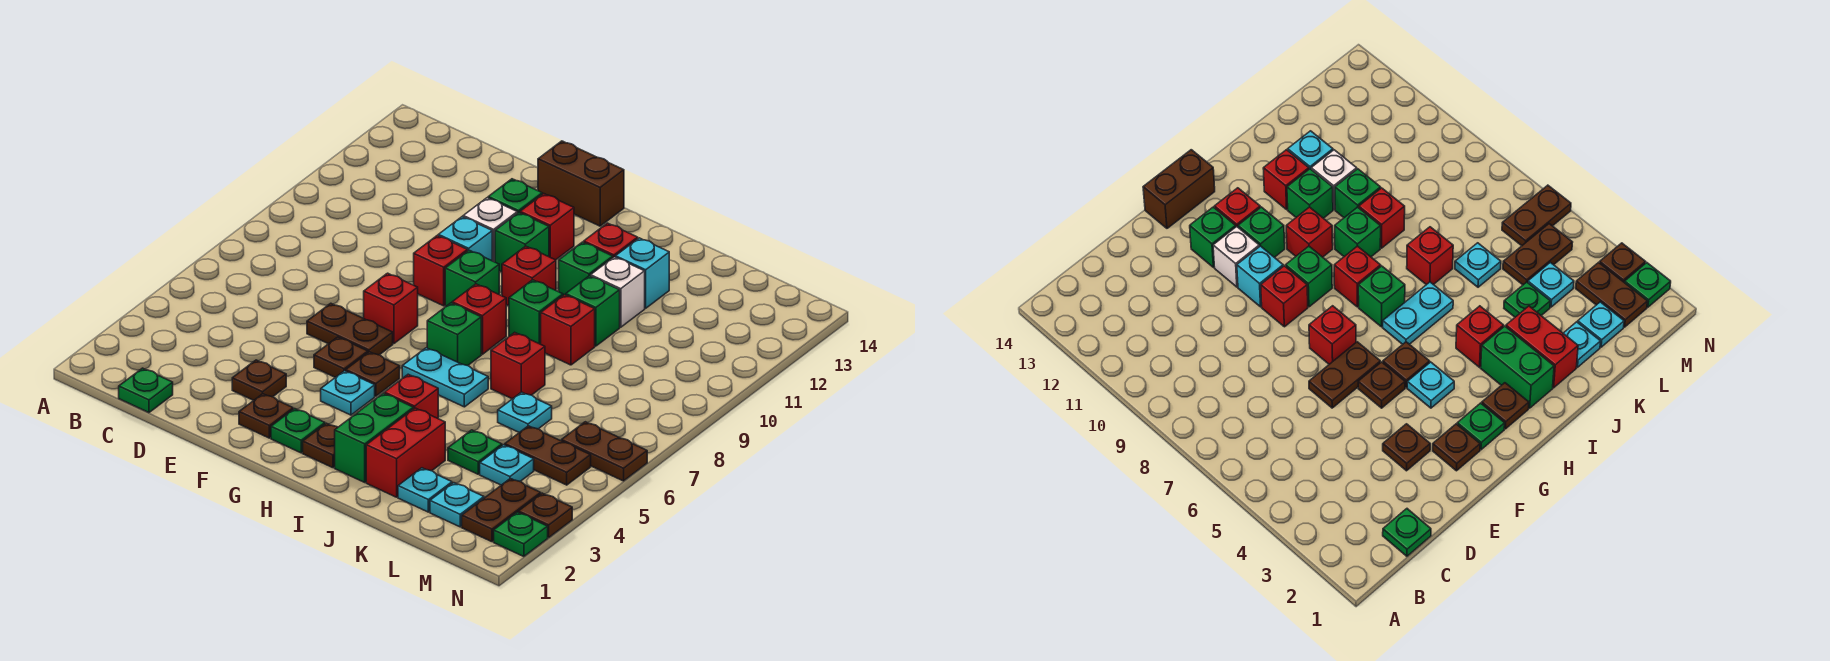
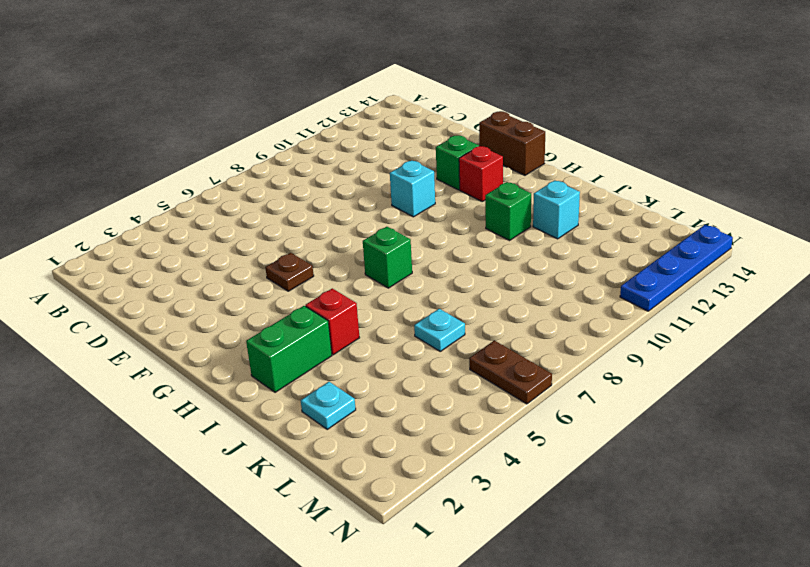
blue 1x4 plate [620,225,733,311] -> none
none -> green 1x1 plate [119,368,173,413]
none -> brown 1x1 plate [232,360,286,400]
none -> brown 1x2 plate [307,303,393,355]
none -> brown 1x1 plate [239,394,293,438]

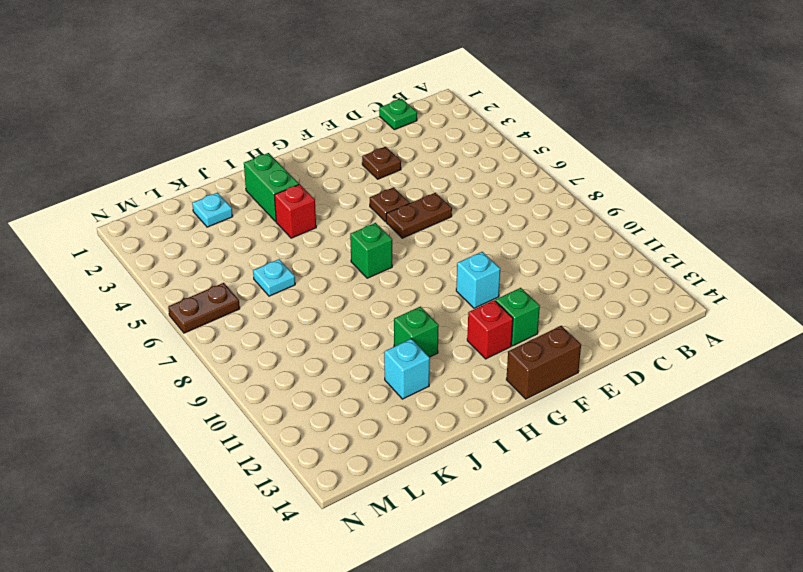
none -> brown 1x1 plate [239,394,293,438]
none -> red 1x1 brick [364,273,418,344]
none -> red 1x1 brick [414,235,468,306]
none -> white 1x1 brick [463,198,517,262]

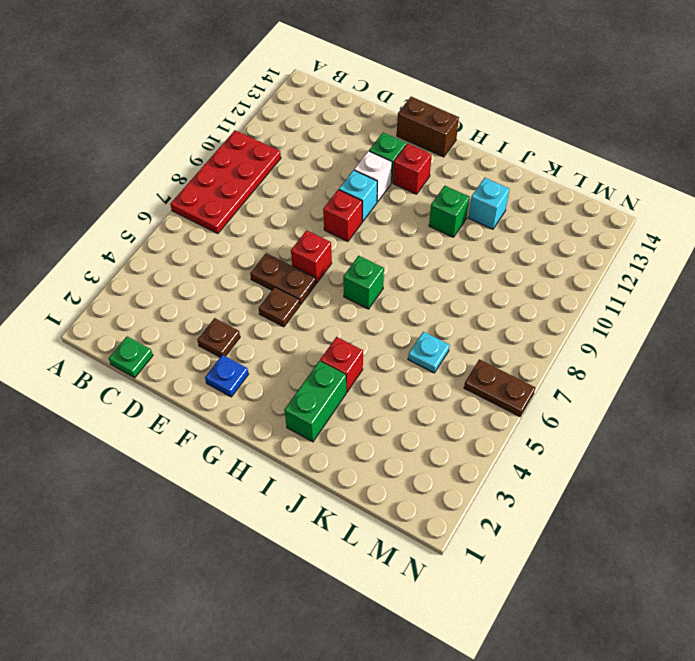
red 2x4 plate [170,130,281,234] -> none
blue 1x1 plate [205,355,248,397] -> brown 1x1 plate [239,394,293,438]
none -> green 1x1 plate [271,409,325,453]
none -> cyan 1x1 plate [321,371,375,415]
none -> brown 1x1 plate [346,352,400,396]
none -> green 1x1 brick [445,250,499,307]

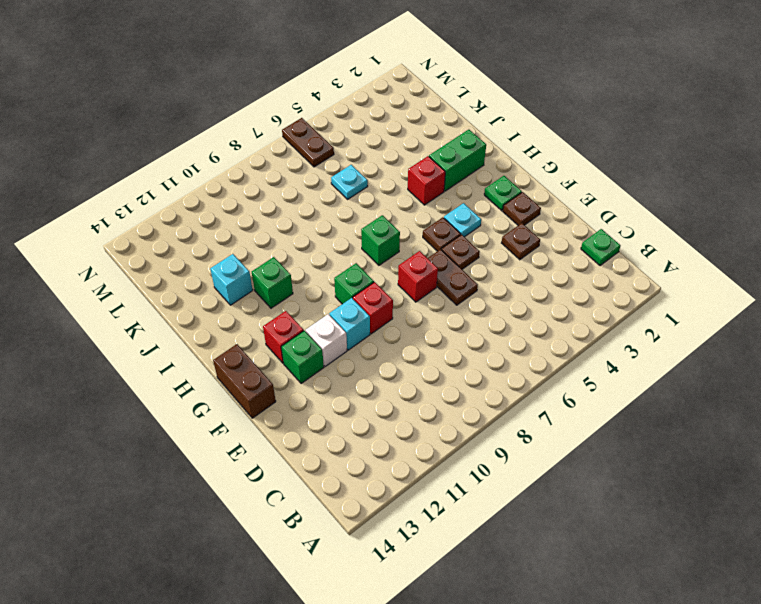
none -> green 1x1 brick [495,213,549,272]
none -> brown 1x1 plate [303,423,338,468]
none -> cyan 1x2 plate [402,348,488,407]
none -> red 1x1 brick [452,284,506,354]

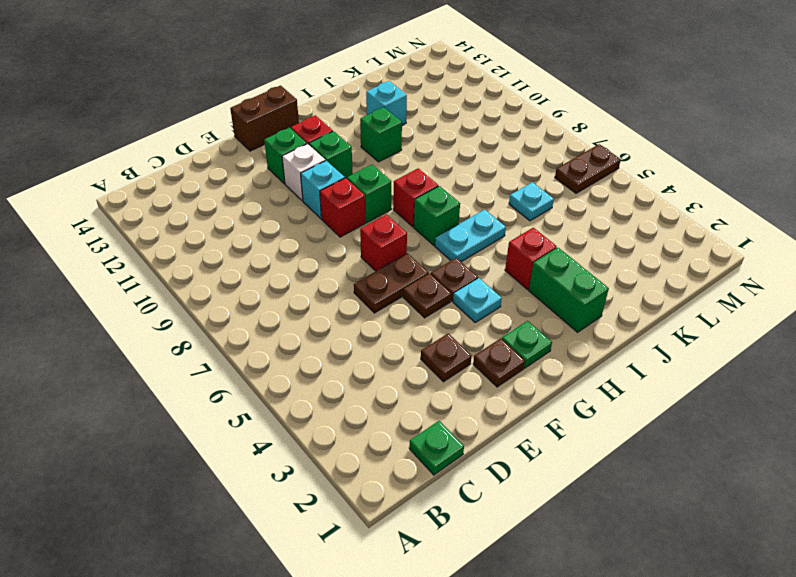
none -> brown 1x1 plate [303,423,338,468]
none -> red 1x1 brick [502,246,556,306]
none -> green 1x1 brick [509,280,563,344]
none -> red 1x1 brick [584,223,638,257]

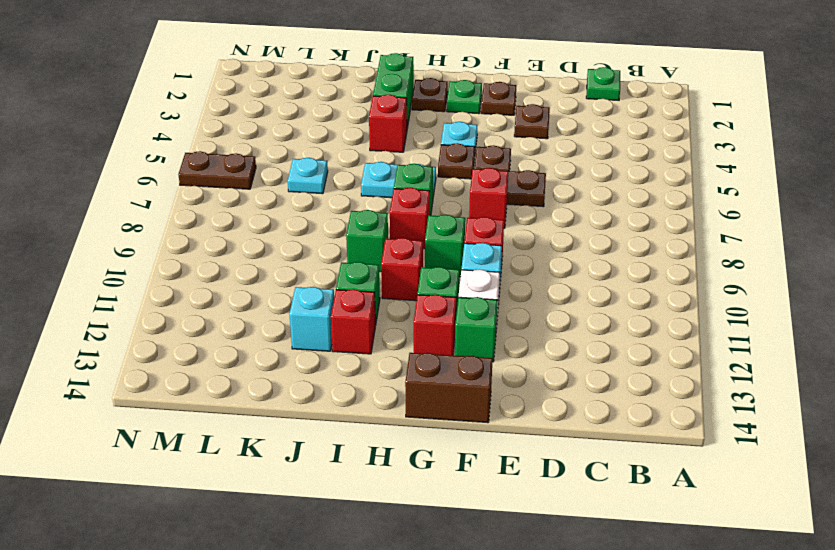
none -> red 1x2 brick [366,408,445,497]
none -> red 1x1 brick [491,332,545,399]
none -> red 1x1 brick [541,295,595,365]
none -> green 1x1 brick [566,276,620,346]

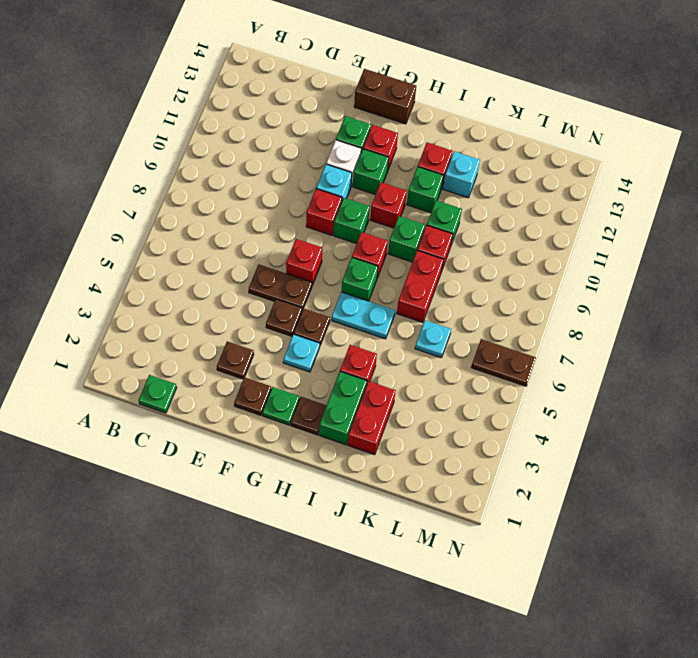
red 1x2 brick [397,250,444,322] -> red 1x1 brick [491,332,545,399]
none -> white 1x1 brick [591,257,645,327]
none -> cyan 1x1 plate [398,468,452,512]
none -> green 1x1 plate [448,430,502,474]
none -> cyan 1x1 plate [430,483,484,527]

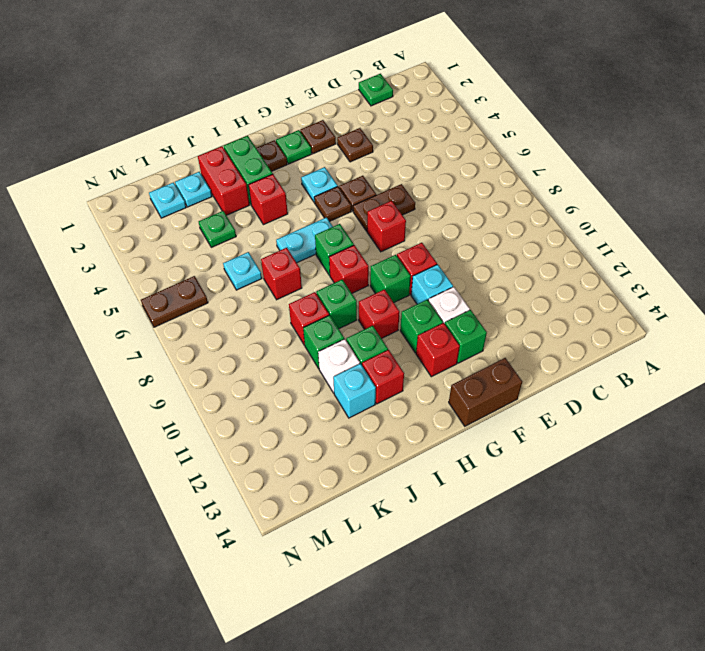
none -> cyan 1x1 plate [480,445,534,485]
none -> brown 1x2 plate [505,426,591,485]
none -> brown 1x2 plate [462,479,541,542]
none -> green 1x1 plate [494,512,548,557]

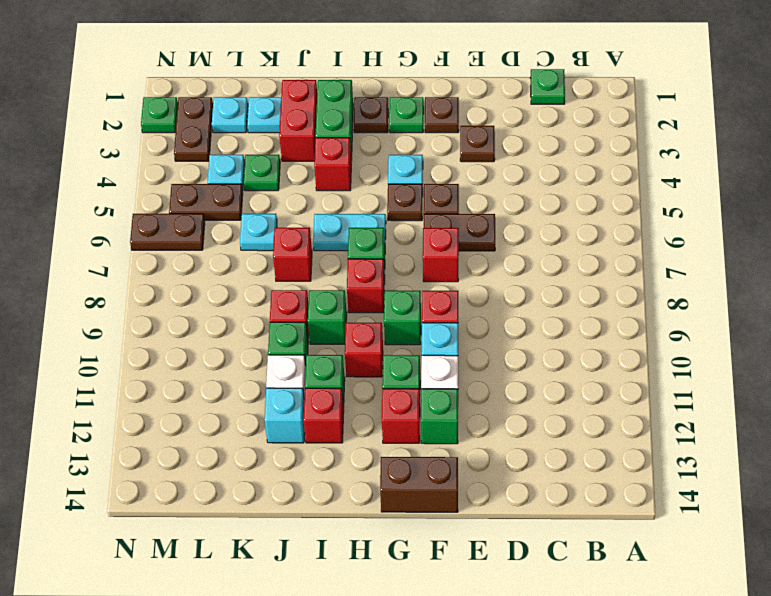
none -> brown 1x1 plate [518,493,572,538]

